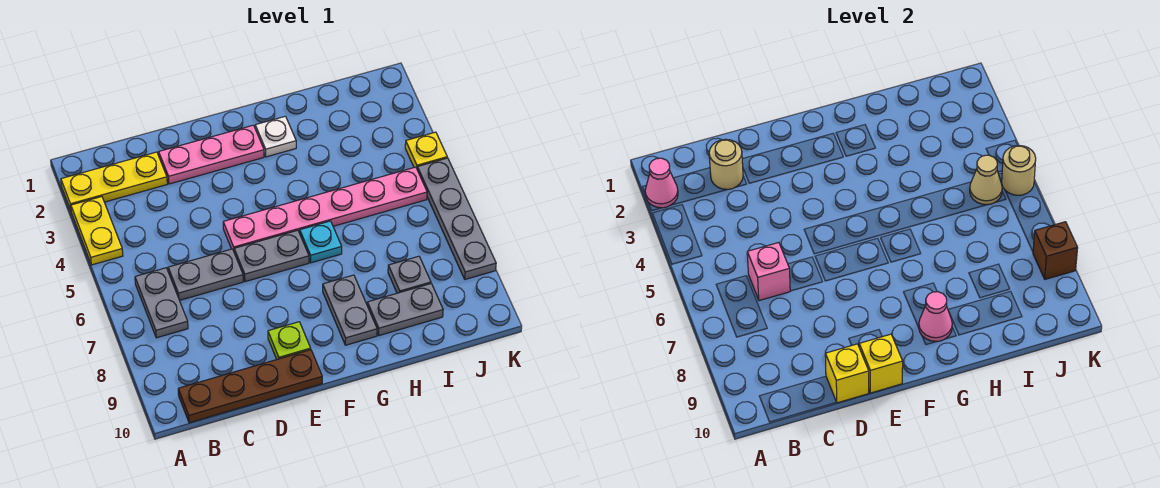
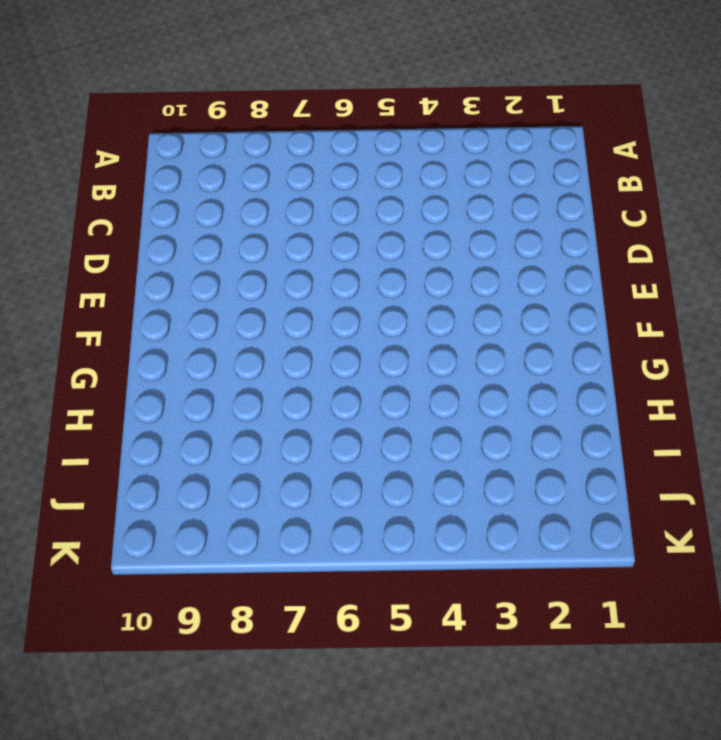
none -> yellow 1x3 plate [61,152,167,210]
none -> yellow 1x2 plate [71,197,123,265]
none -> grey 1x2 plate [135,268,188,338]

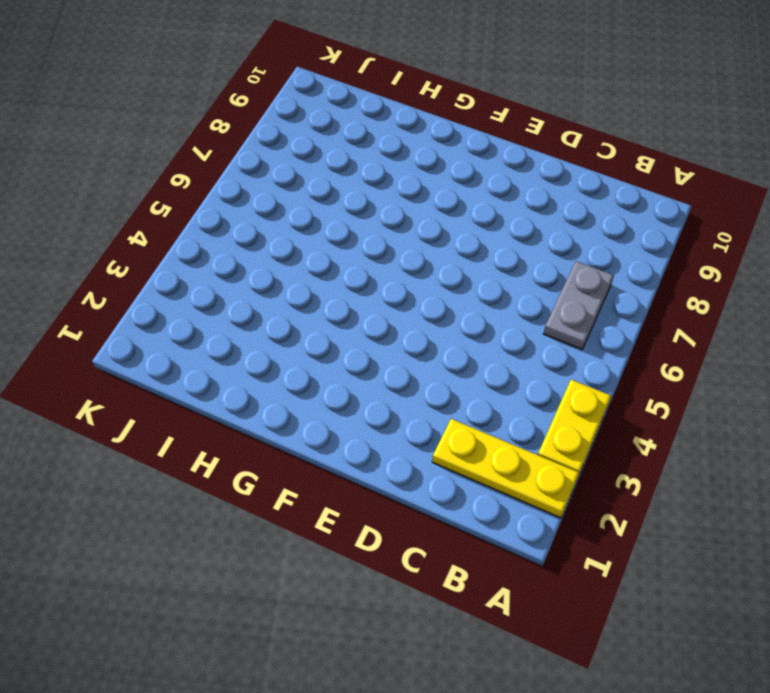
none -> brown 1x4 plate [178,350,322,423]
none -> grey 1x2 plate [168,249,243,300]
none -> pink 1x3 plate [159,125,264,184]

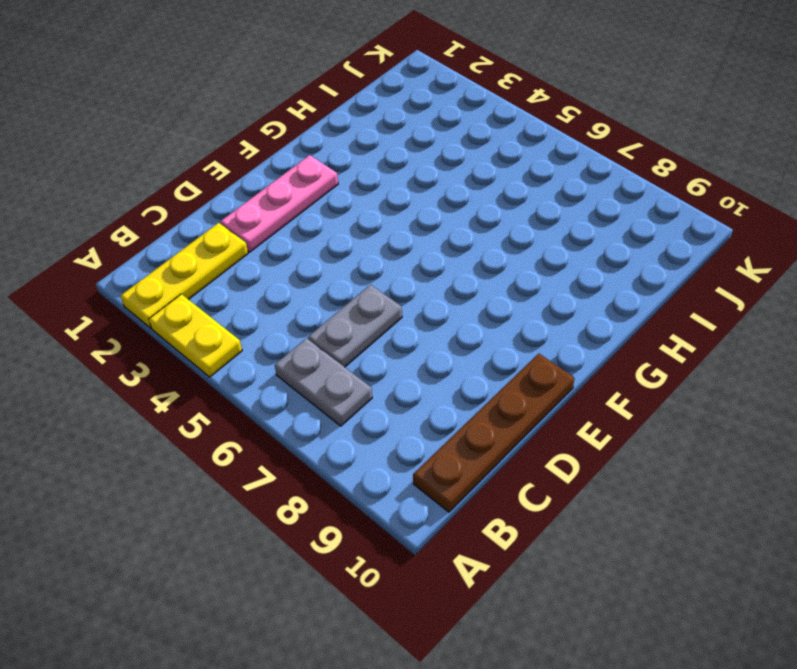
none -> pink 1x6 plate [223,167,427,251]
none -> grey 1x2 plate [234,230,309,282]
none -> lime 1x1 plate [268,322,311,359]

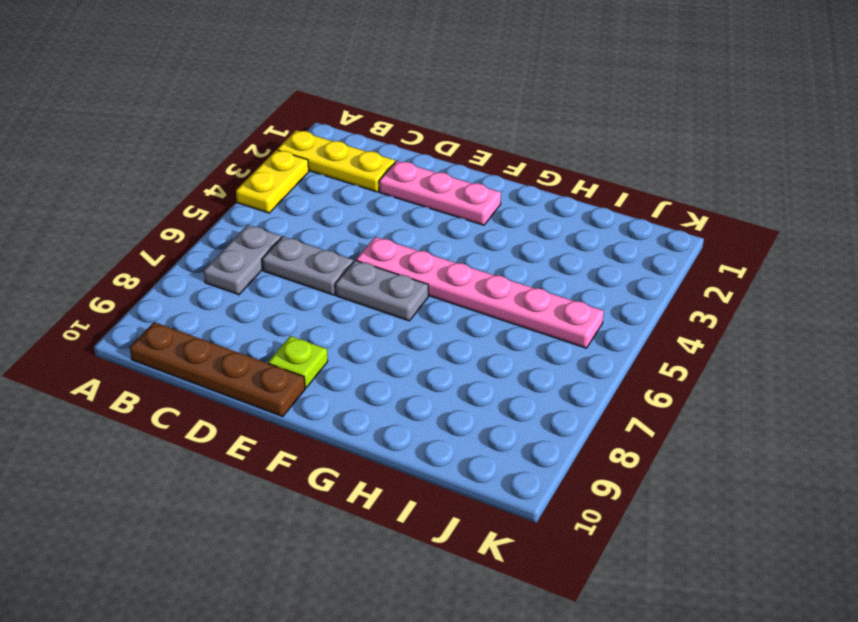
none -> white 1x1 plate [255,116,296,157]
none -> cyan 1x1 plate [300,221,342,263]
none -> grey 1x2 plate [323,275,377,345]

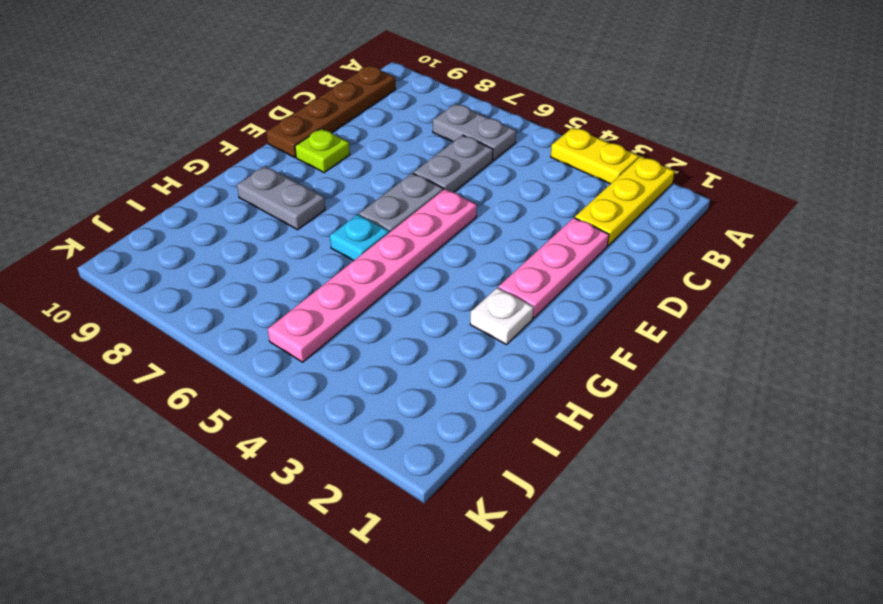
none -> grey 1x2 plate [367,284,443,336]
none -> grey 1x1 plate [388,256,431,293]
none -> yellow 1x1 plate [405,132,447,168]

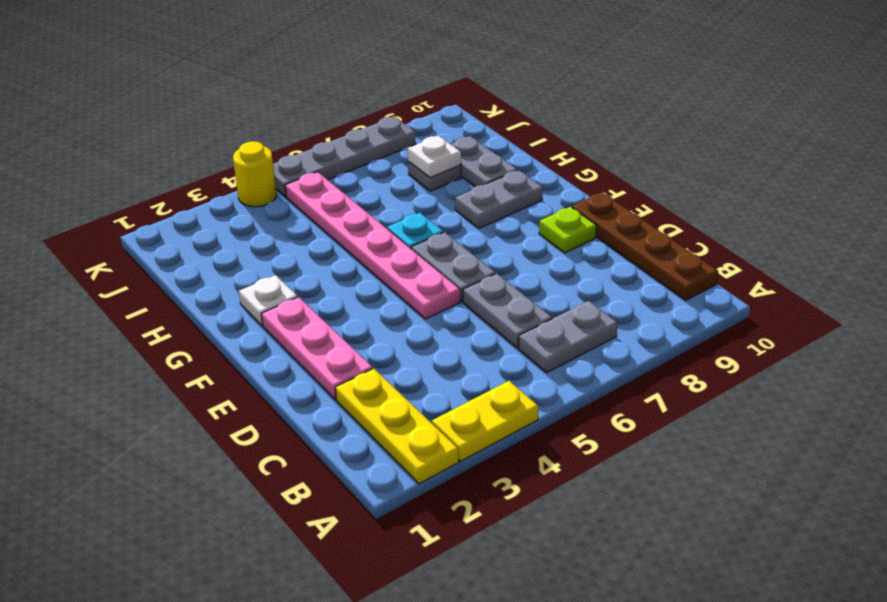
white 1x1 plate [408,136,461,178] -> none
yellow 1x1 round brick [233,141,277,207] -> yellow 1x1 plate [405,132,447,168]
none -> pink 1x1 cone [645,158,678,208]
none -> tan 1x1 round brick [709,139,743,189]
none -> pink 1x1 brick [747,243,790,301]

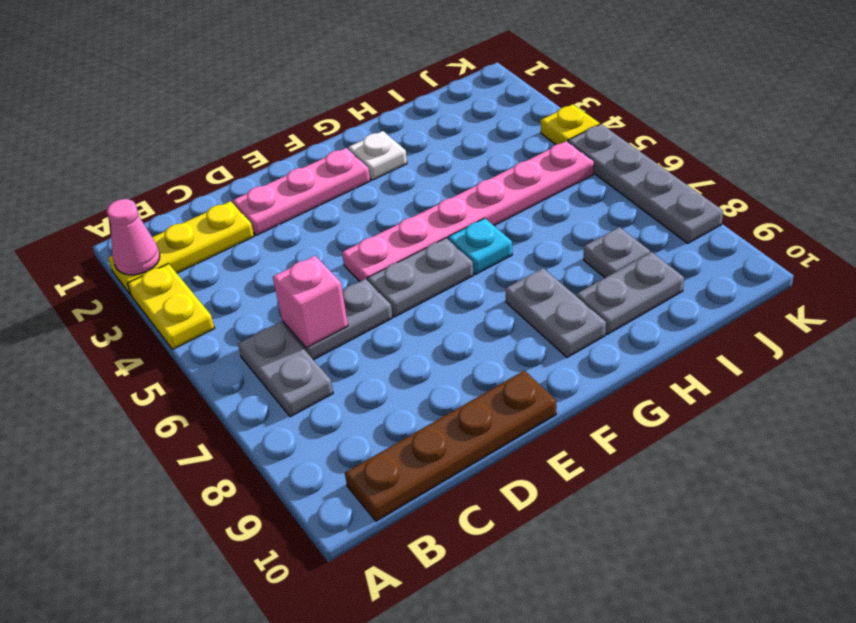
none -> lime 1x1 plate [268,322,311,359]
none -> tan 1x1 round brick [709,139,743,189]
none -> yellow 1x1 brick [825,344,869,403]

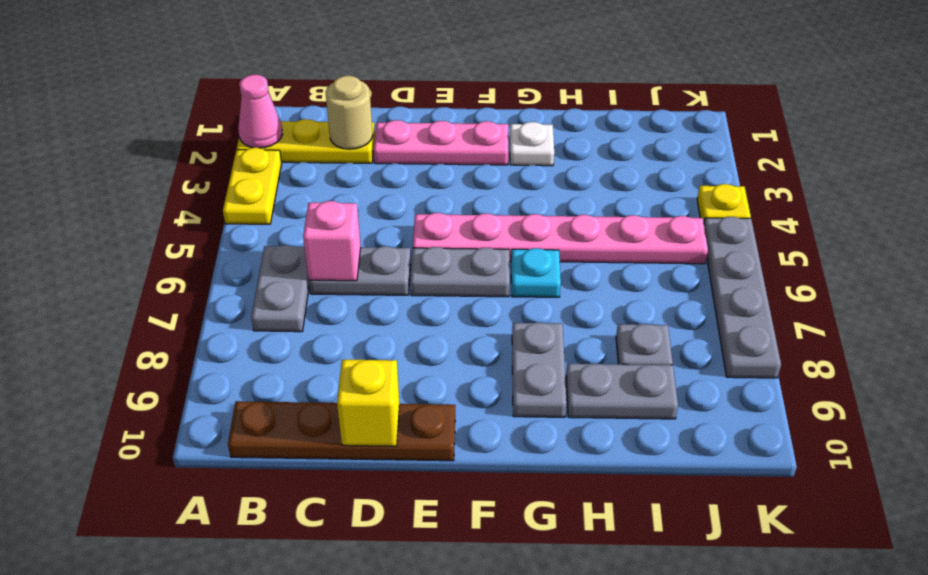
none -> lime 1x1 plate [268,322,311,359]
none -> yellow 1x1 brick [859,334,903,393]
none -> pink 1x1 cone [919,292,952,341]

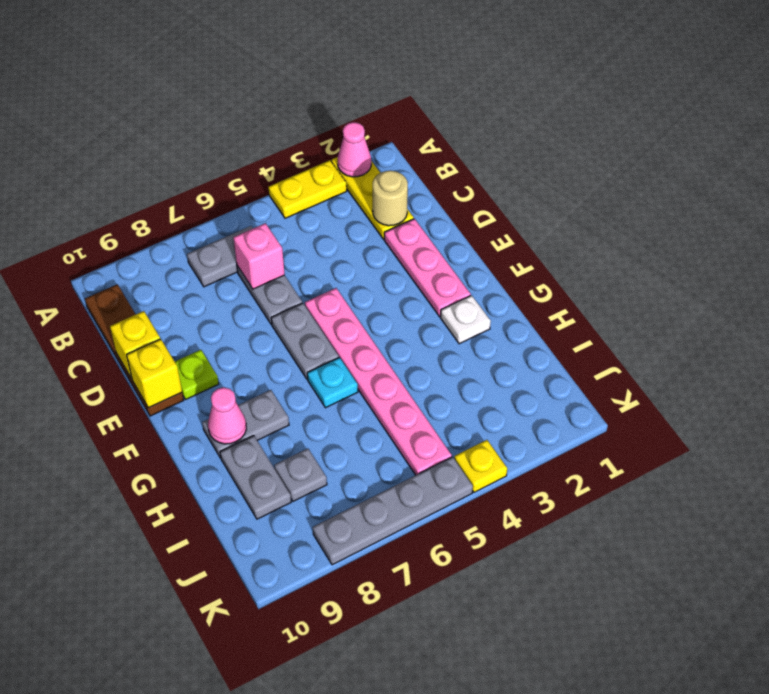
none -> tan 1x1 cone [970,155,1002,205]
none -> tan 1x1 round brick [1001,145,1036,195]
none -> brown 1x1 brick [1033,222,1078,279]

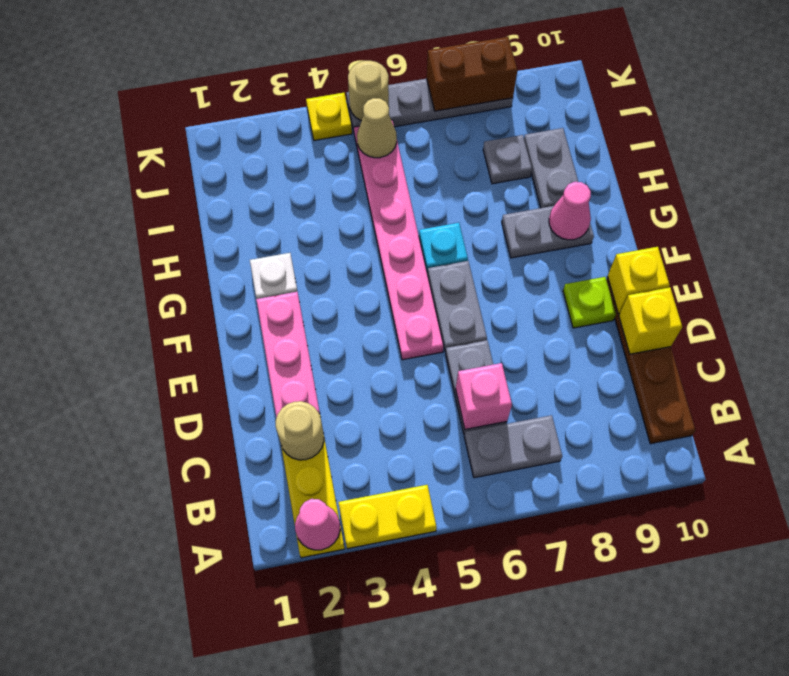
brown 1x2 brick [427,37,517,111] -> brown 1x1 brick [1033,222,1078,279]

